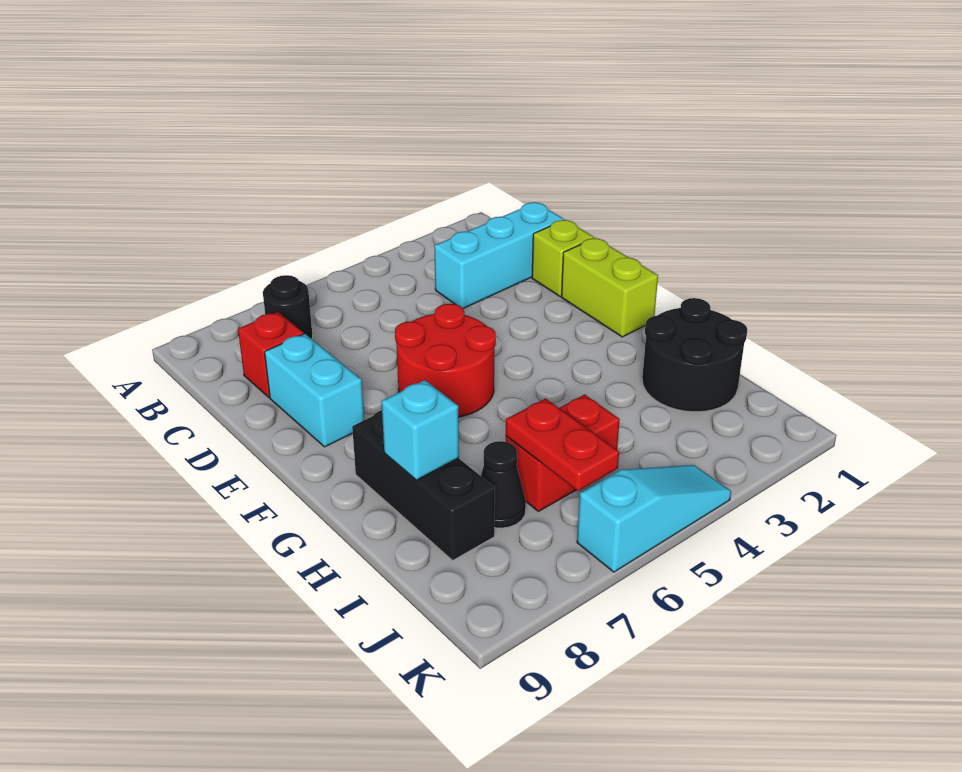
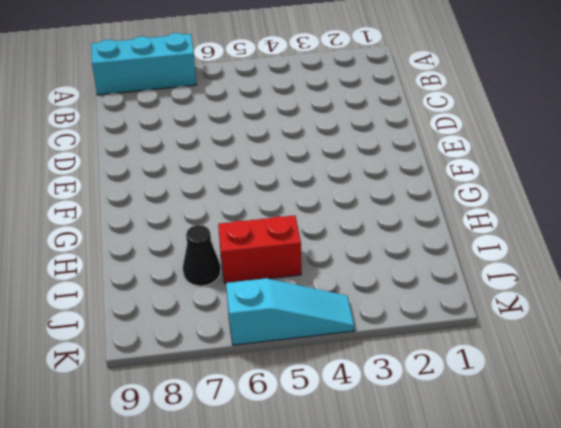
cyan 1x3 brick [91,33,196,95] -> cyan 1x3 brick moved to [434,202,564,308]
none -> black 1x1 round brick [263,275,313,339]
none -> red 1x1 brick [238,312,304,397]
none -> lime 1x1 brick [532,220,594,297]

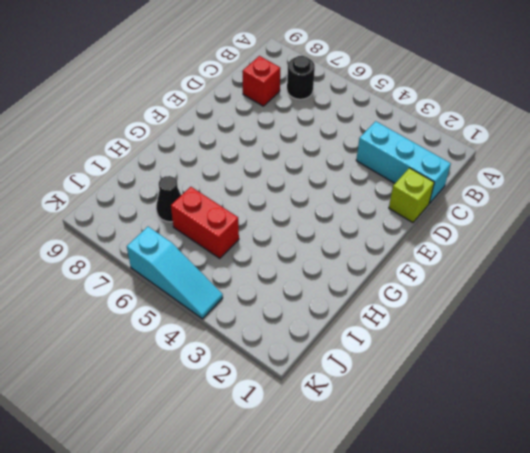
none -> cyan 1x2 brick [265,334,364,447]
none -> lime 1x2 brick [562,238,658,337]
none -> red 2x2 round brick [395,304,496,417]

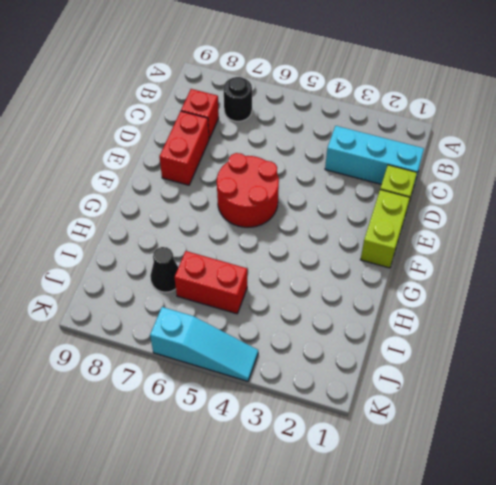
red 1x2 brick [159,111,209,185] -> cyan 1x2 brick [265,334,364,447]
none -> black 1x3 brick [352,410,495,560]
none -> black 2x2 round brick [642,298,747,412]
none -> cyan 1x1 brick [381,380,459,480]

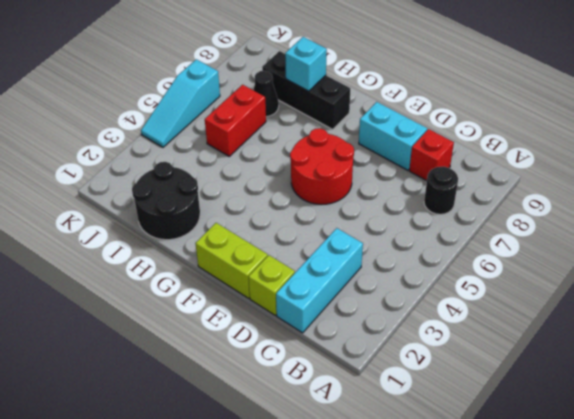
none -> red 1x2 plate [506,399,619,491]

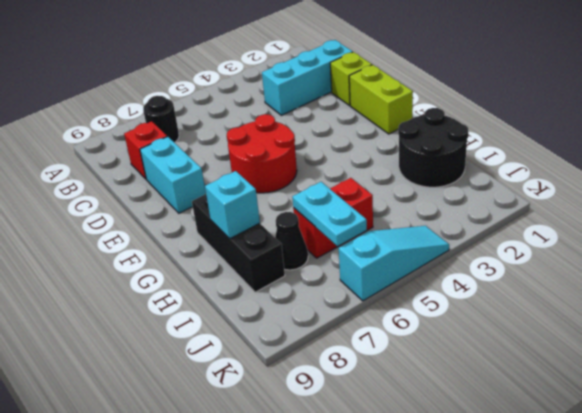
cyan 1x2 plate [292,182,367,246] -> red 1x2 plate [506,399,619,491]

